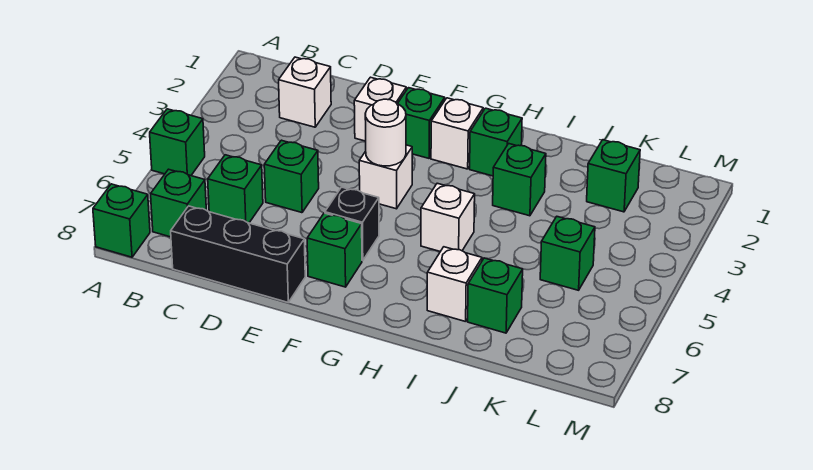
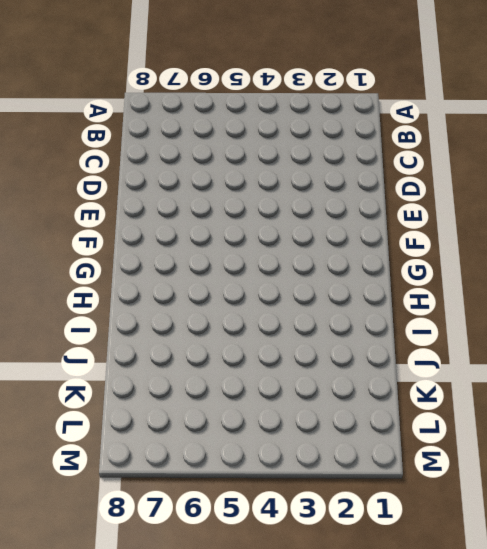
none -> green 1x1 brick [150,109,205,176]
none -> green 1x1 brick [93,184,150,257]
none -> green 1x1 brick [151,169,206,237]

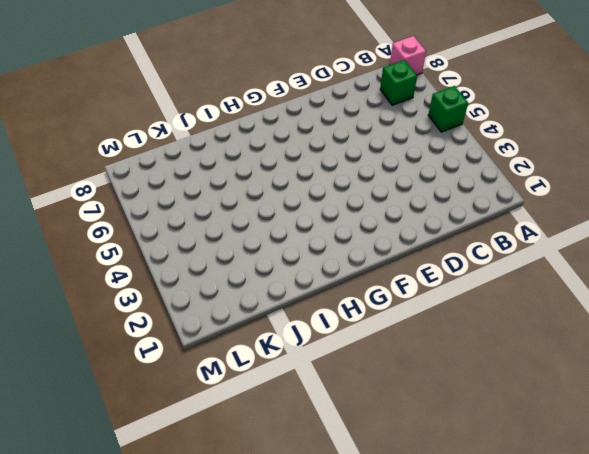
pink 1x1 brick [390,36,426,75] -> green 1x1 brick [93,184,150,257]
none -> white 1x1 brick [279,57,331,127]
none -> green 1x1 brick [208,155,263,223]
none -> black 1x3 brick [171,206,305,302]

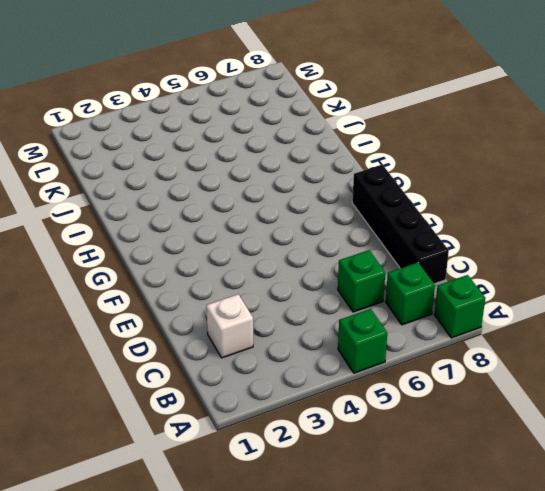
black 1x4 brick [352,165,449,284] -> black 1x3 brick [171,206,305,302]
none -> green 1x1 brick [264,140,319,213]
none -> white 1x1 brick [354,77,406,141]
none -> green 1x1 brick [398,88,445,158]

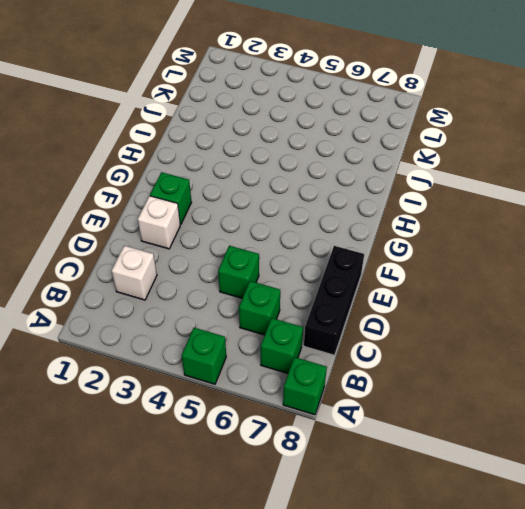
none -> white 1x1 brick [359,145,412,209]
none -> black 1x1 brick [325,187,379,261]
none -> green 1x1 brick [307,213,362,287]

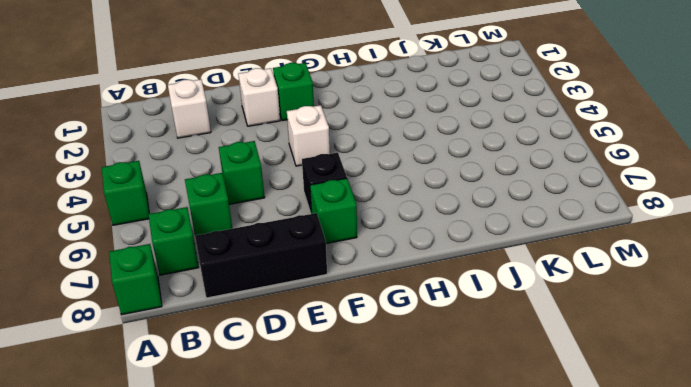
none -> white 1x1 brick [431,98,483,169]
none -> green 1x1 brick [470,108,522,176]
none -> white 1x1 brick [421,183,475,252]

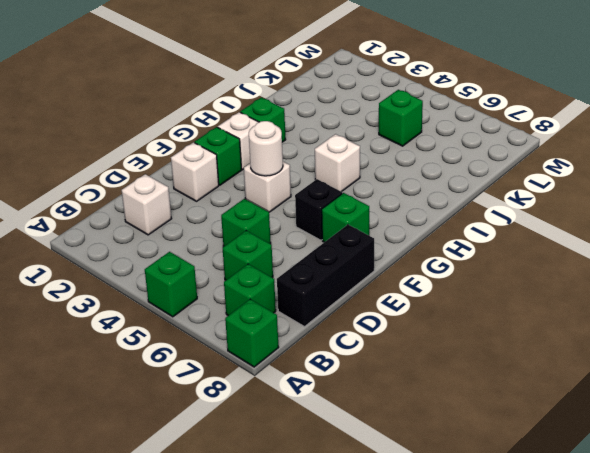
none -> green 1x1 brick [493,144,546,216]
none -> white 1x1 brick [427,247,482,322]
none -> green 1x1 brick [468,258,523,333]

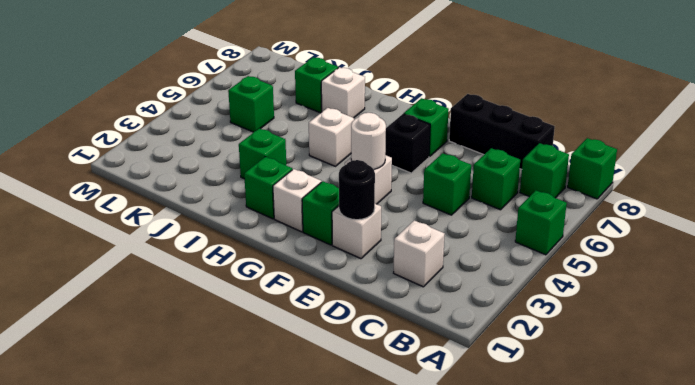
black 1x1 round brick [339,160,375,220] -> none
none -> green 1x1 brick [587,140,640,212]

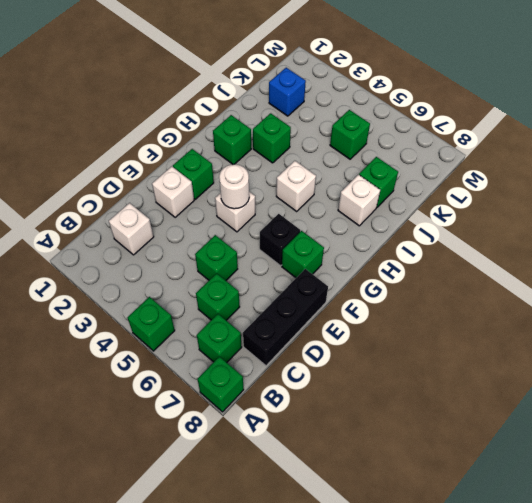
blue 1x1 brick [269,68,306,116] -> green 1x1 brick [587,140,640,212]
none -> white 1x1 brick [431,98,483,169]

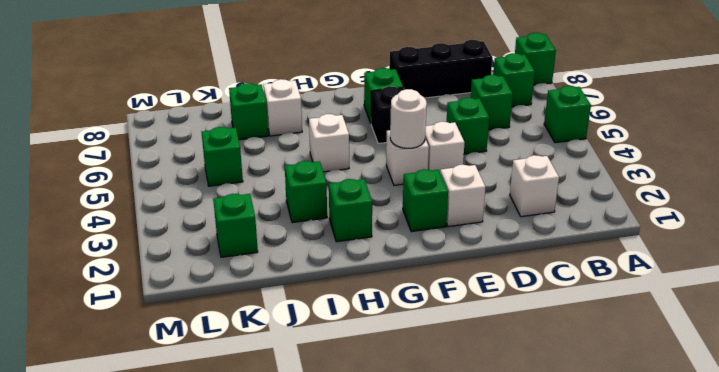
white 1x1 brick [425,122,465,171] -> white 1x1 brick moved to [431,98,483,169]

